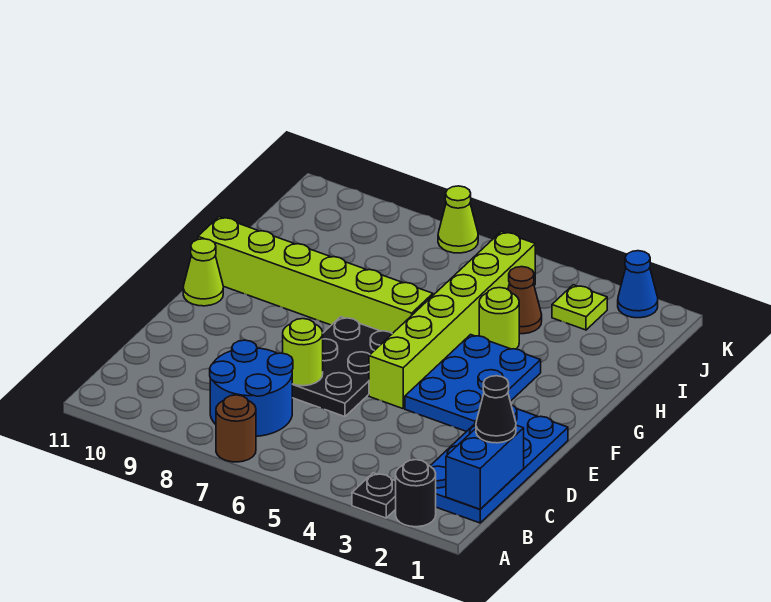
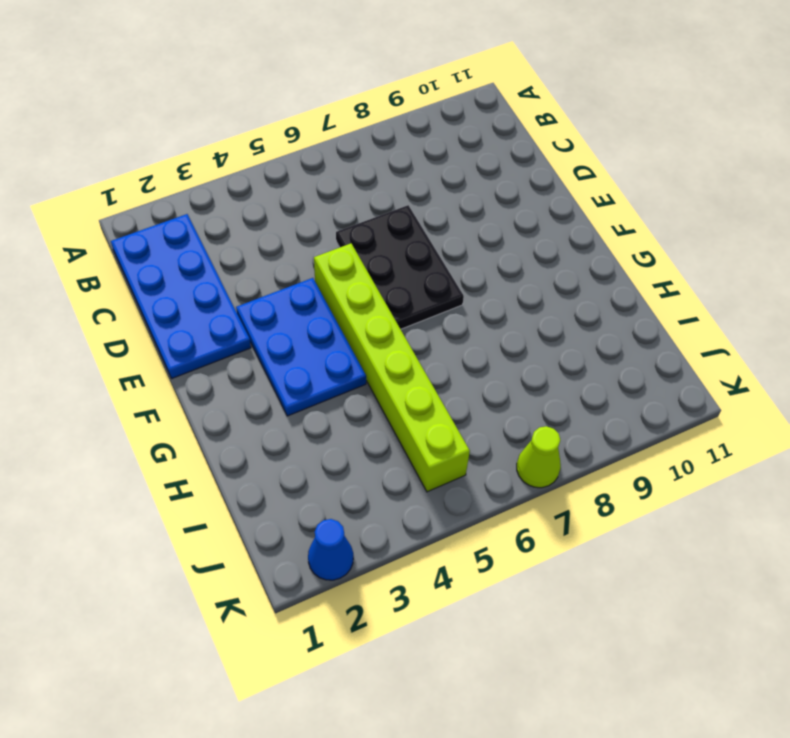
none -> black 1x1 round brick [396,460,436,527]
none -> black 1x1 plate [352,473,396,518]
none -> brown 1x1 round brick [216,395,256,462]

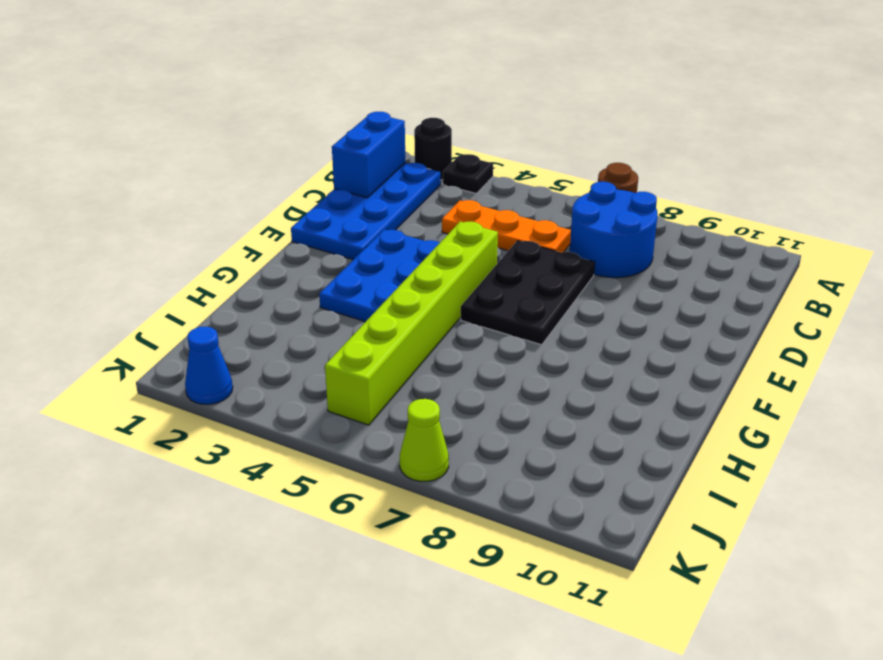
orange 1x3 plate [442,200,571,253] -> none
none -> lime 1x1 cone [183,239,223,306]
none -> lime 1x6 brick [198,217,433,334]
none -> lime 1x1 round brick [479,288,519,349]

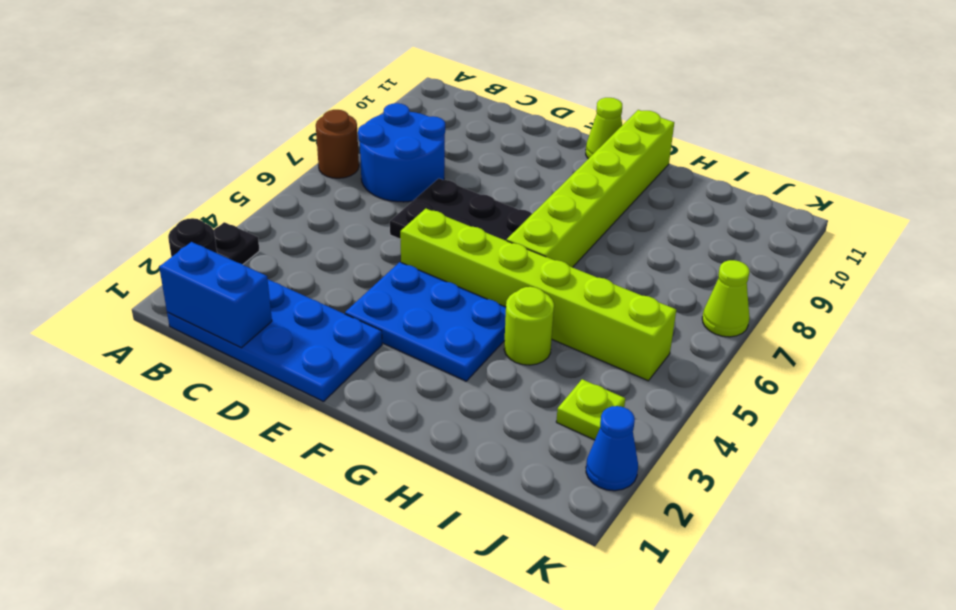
none -> brown 1x1 cone [508,267,542,334]
none -> lime 1x1 round brick [283,319,323,386]
none -> black 1x1 cone [476,376,516,443]

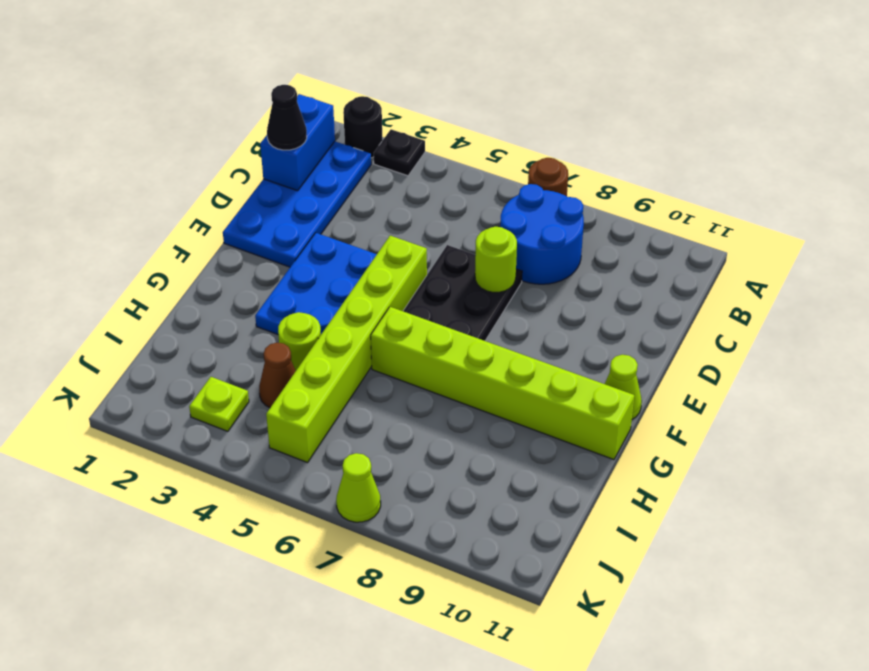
none -> blue 1x1 cone [618,251,658,318]

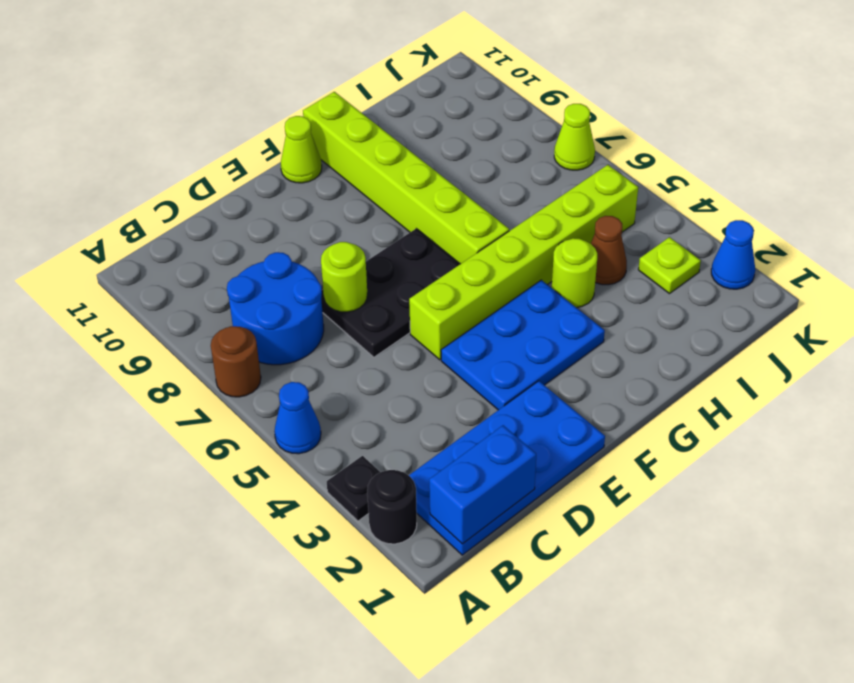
blue 1x1 cone [274,382,321,454] -> none
none -> black 1x1 cone [476,376,516,443]

